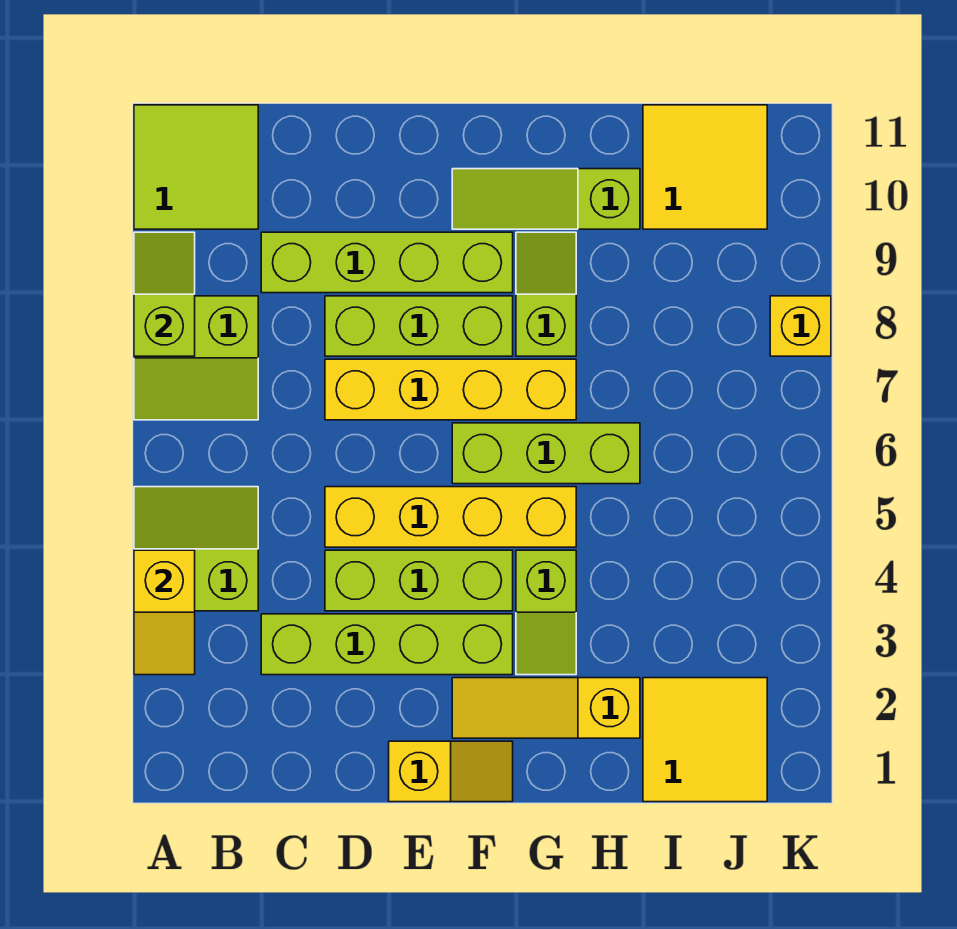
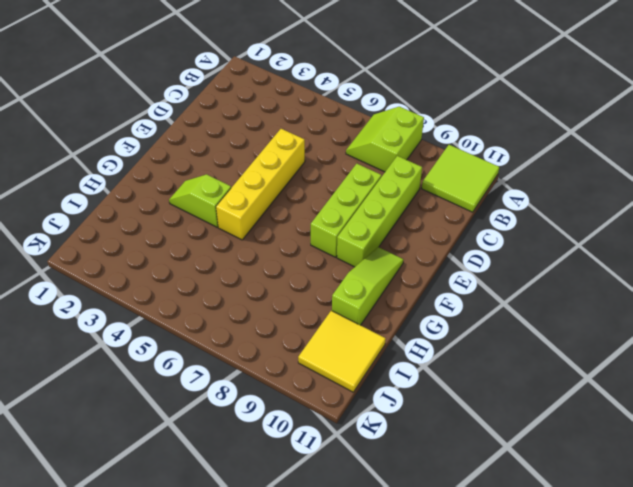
none -> lime 2x2 slope [134,487,258,611]
none -> lime 1x4 brick [261,614,513,675]
none -> lime 1x3 brick [325,550,513,611]

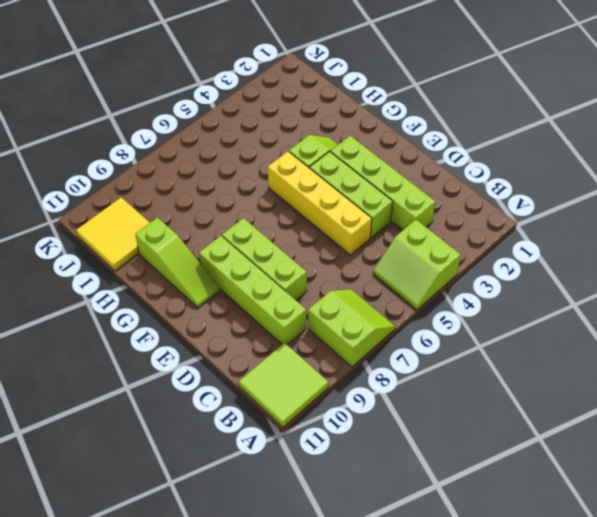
none -> yellow 1x4 brick [325,359,576,420]
none -> yellow 1x2 slope [389,741,513,802]
none -> yellow 1x3 slope [452,678,640,738]

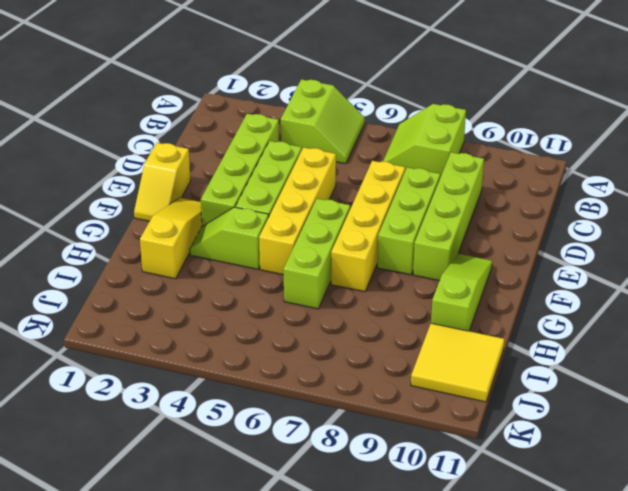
none -> lime 2x2 tile [134,105,258,229]
none -> lime 1x2 slope [516,232,576,356]
none -> yellow 2x2 tile [643,678,767,802]

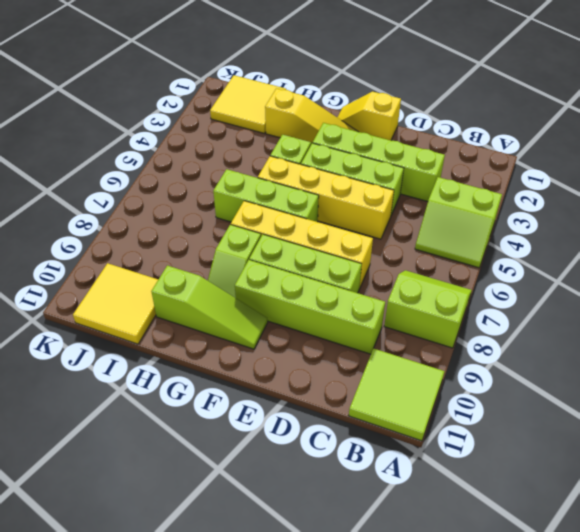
none -> yellow 1x1 brick [770,296,831,356]
none -> yellow 1x2 slope [134,550,195,675]
none -> lime 1x2 slope [134,232,195,356]

